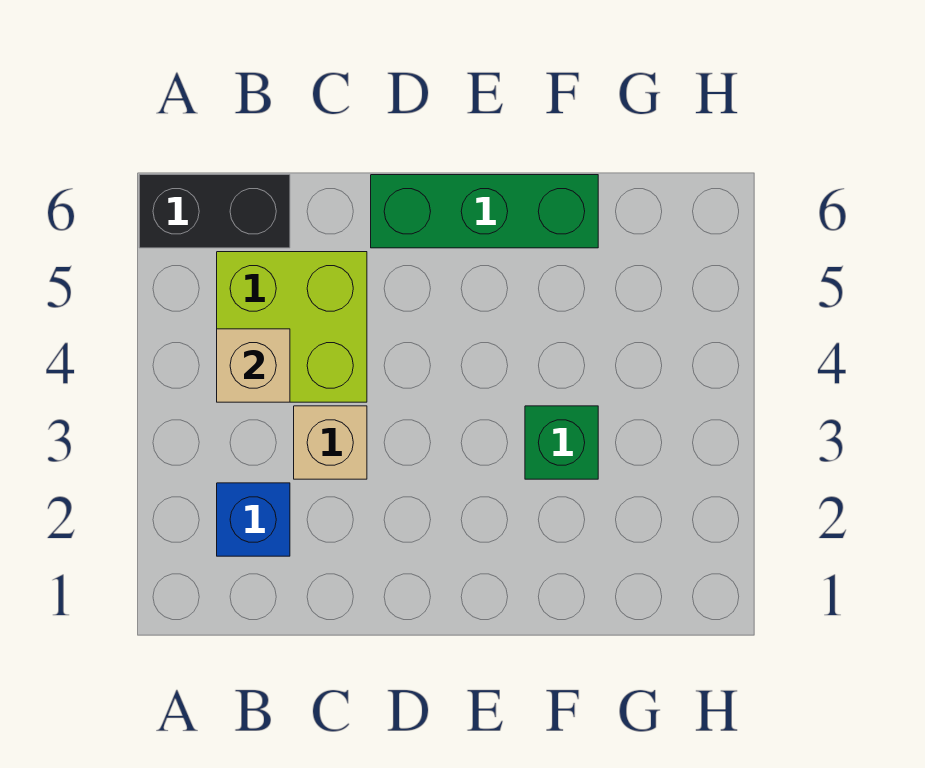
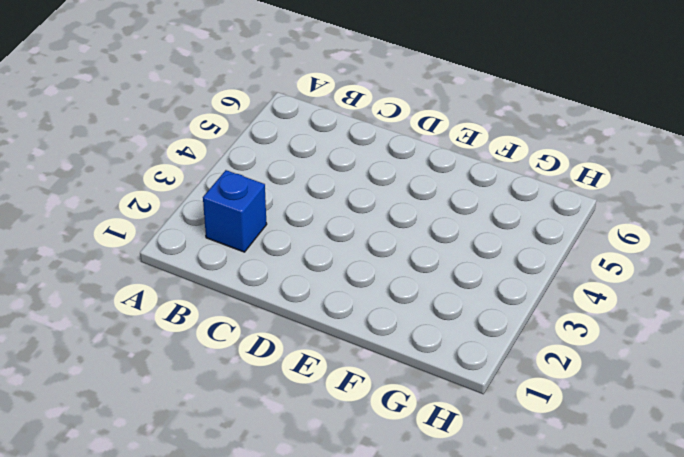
none -> black 1x2 brick [139,175,290,248]
none -> lime 2x2 brick [217,252,367,402]

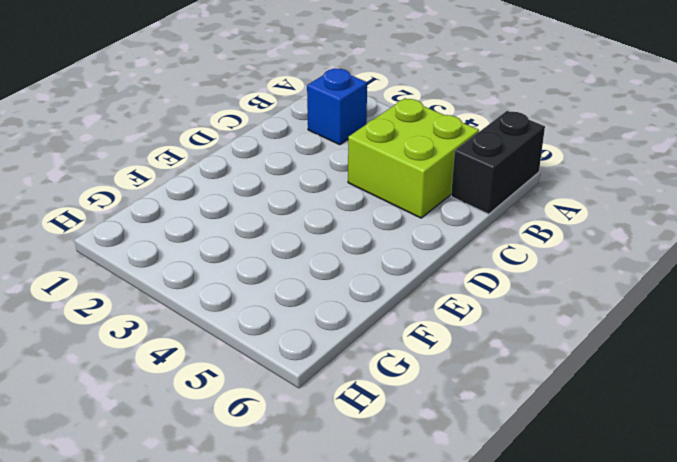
none -> tan 1x1 brick [294,406,367,479]
none -> green 1x3 brick [371,175,598,248]

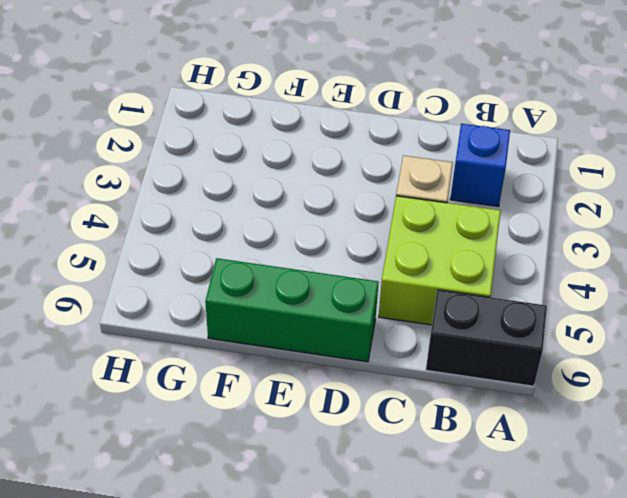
none -> green 1x1 brick [525,406,598,479]
none -> tan 1x1 brick [217,329,290,402]

